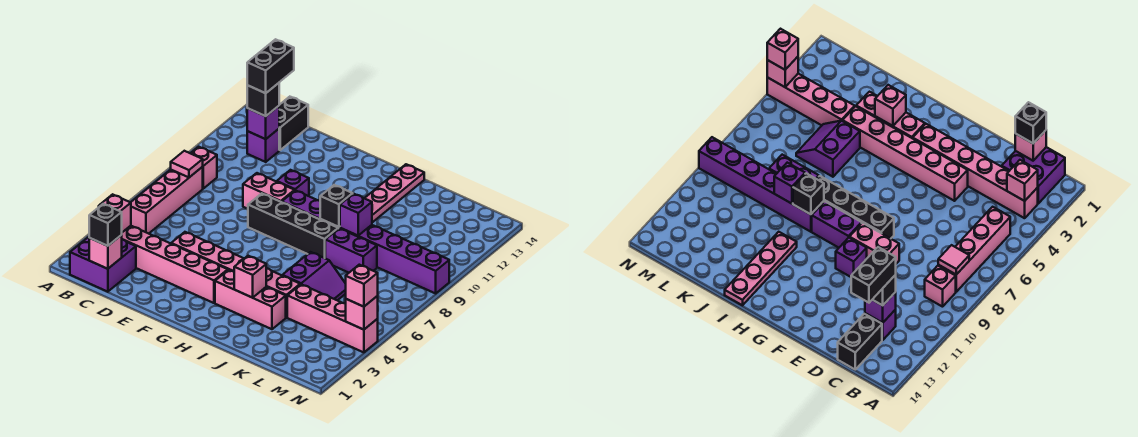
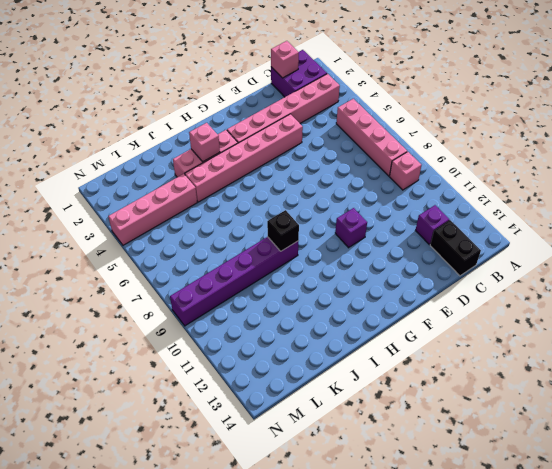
none -> pink 1x2 brick [243,173,295,209]
none -> black 1x4 brick [248,193,338,258]
none -> purple 1x2 brick [282,190,320,219]

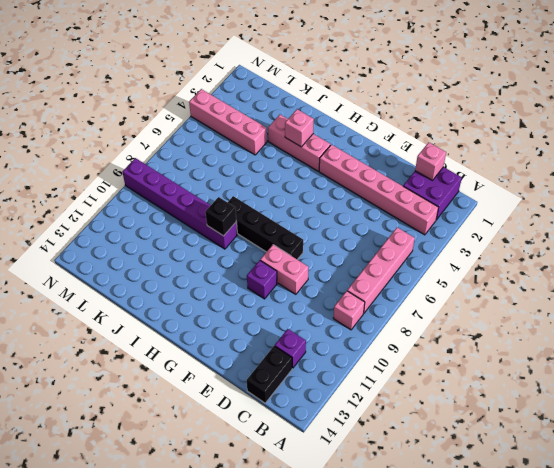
none -> pink 1x6 brick [171,232,300,317]
none -> purple 1x2 brick [282,190,320,219]
none -> pink 1x4 plate [364,164,424,222]

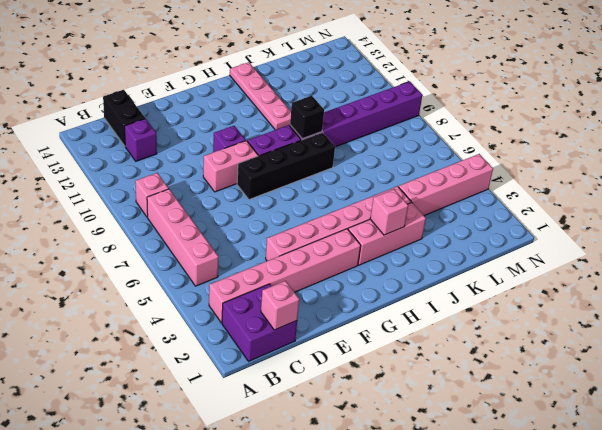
none -> purple 2x2 slope [282,252,346,300]
none -> purple 1x2 brick [325,228,377,273]
none -> pink 1x1 brick [99,194,131,232]

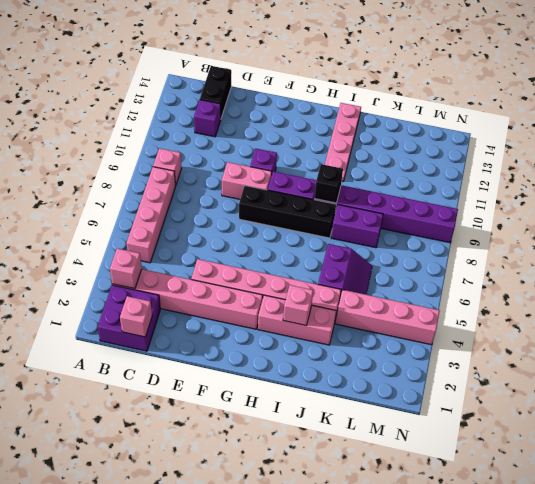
none -> pink 1x1 tile [171,151,203,177]
none -> purple 1x1 brick [247,106,279,139]
none -> purple 1x1 brick [340,194,372,236]

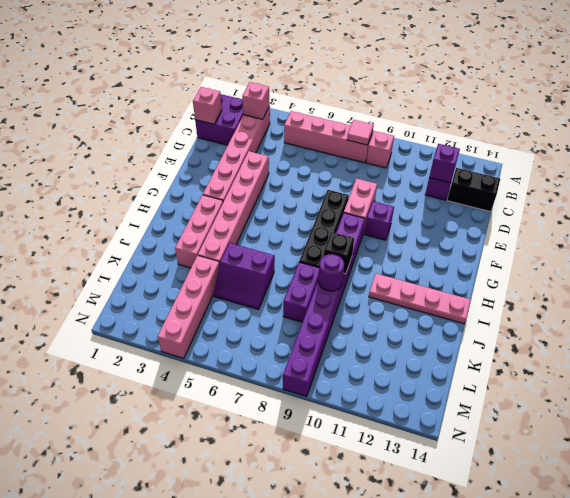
purple 1x1 round brick [319,254,344,291] -> purple 1x1 brick [340,194,372,236]
none -> pink 1x1 brick [234,256,266,298]
none -> pink 1x1 brick [346,296,378,330]
none -> black 1x1 brick [89,204,122,246]

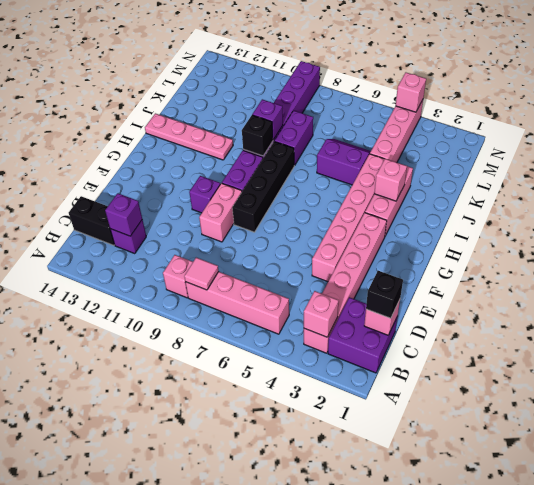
none -> black 1x1 brick [247,83,279,116]
none -> pink 1x1 brick [346,265,378,307]
none -> black 1x2 brick [247,39,294,93]

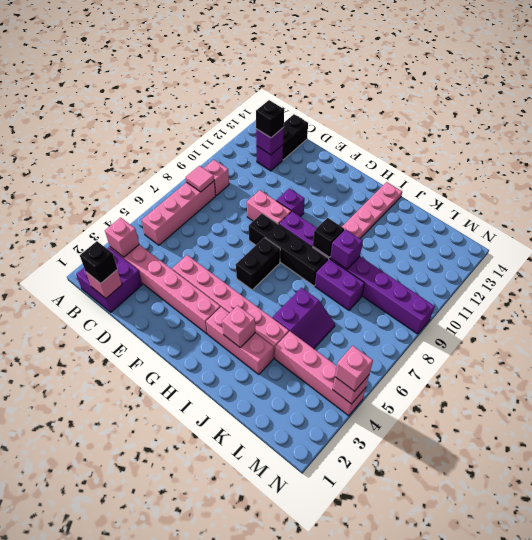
black 1x2 brick [236,238,280,290] -> black 1x2 brick moved to [247,39,294,93]

